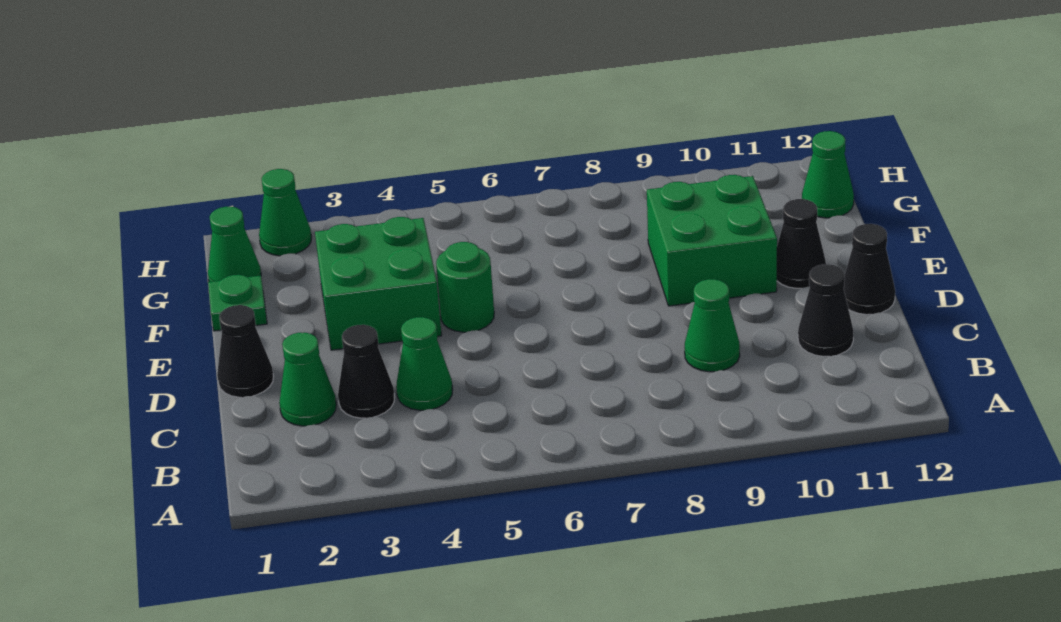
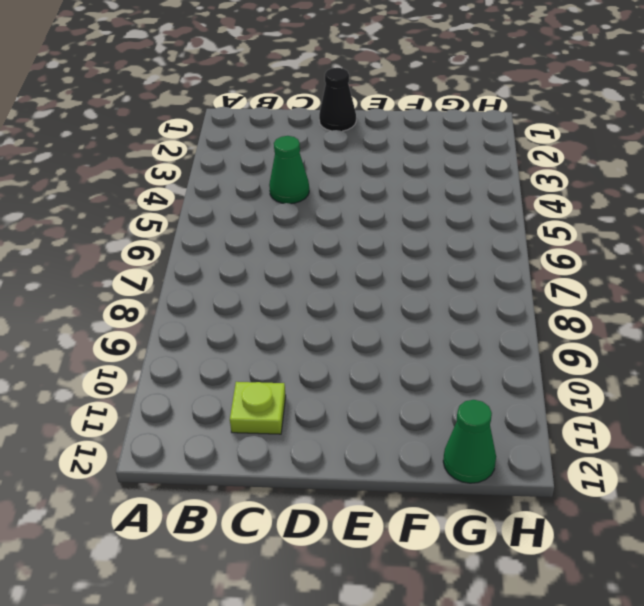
lime 1x1 plate [230,382,286,434] -> black 1x1 cone [798,264,853,357]
none -> green 1x1 cone [279,332,336,426]
none -> black 1x1 cone [338,325,394,418]
none -> green 1x1 cone [685,279,740,372]

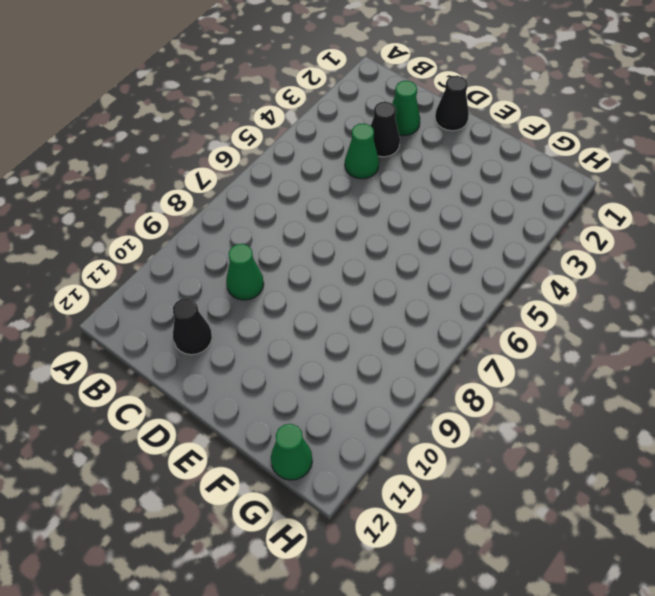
none -> black 1x1 cone [844,224,895,315]
none -> green 2x2 brick [315,217,442,350]
none -> green 1x1 round brick [436,242,494,332]

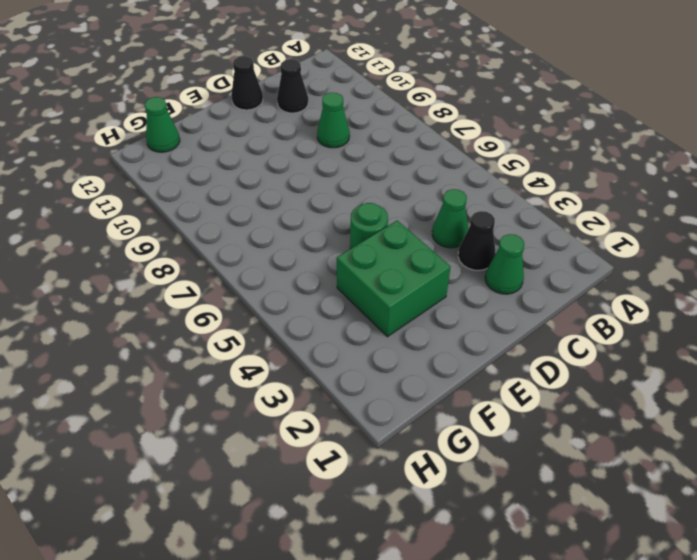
none -> black 1x1 cone [217,305,273,397]
none -> green 2x2 brick [647,175,777,306]
none -> black 1x1 cone [777,199,826,288]

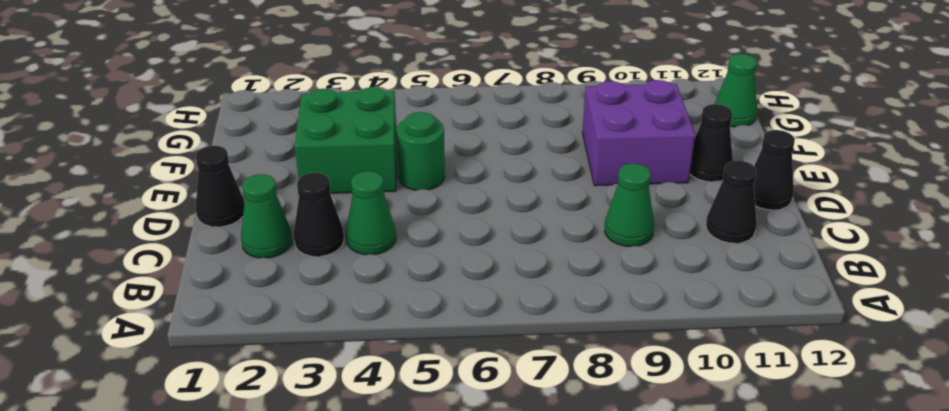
purple 2x2 brick [582,80,695,186] -> green 2x2 brick [647,175,777,306]
none -> green 1x1 plate [208,275,267,331]
none -> green 1x1 cone [208,207,261,282]
none -> green 1x1 cone [259,169,311,256]

